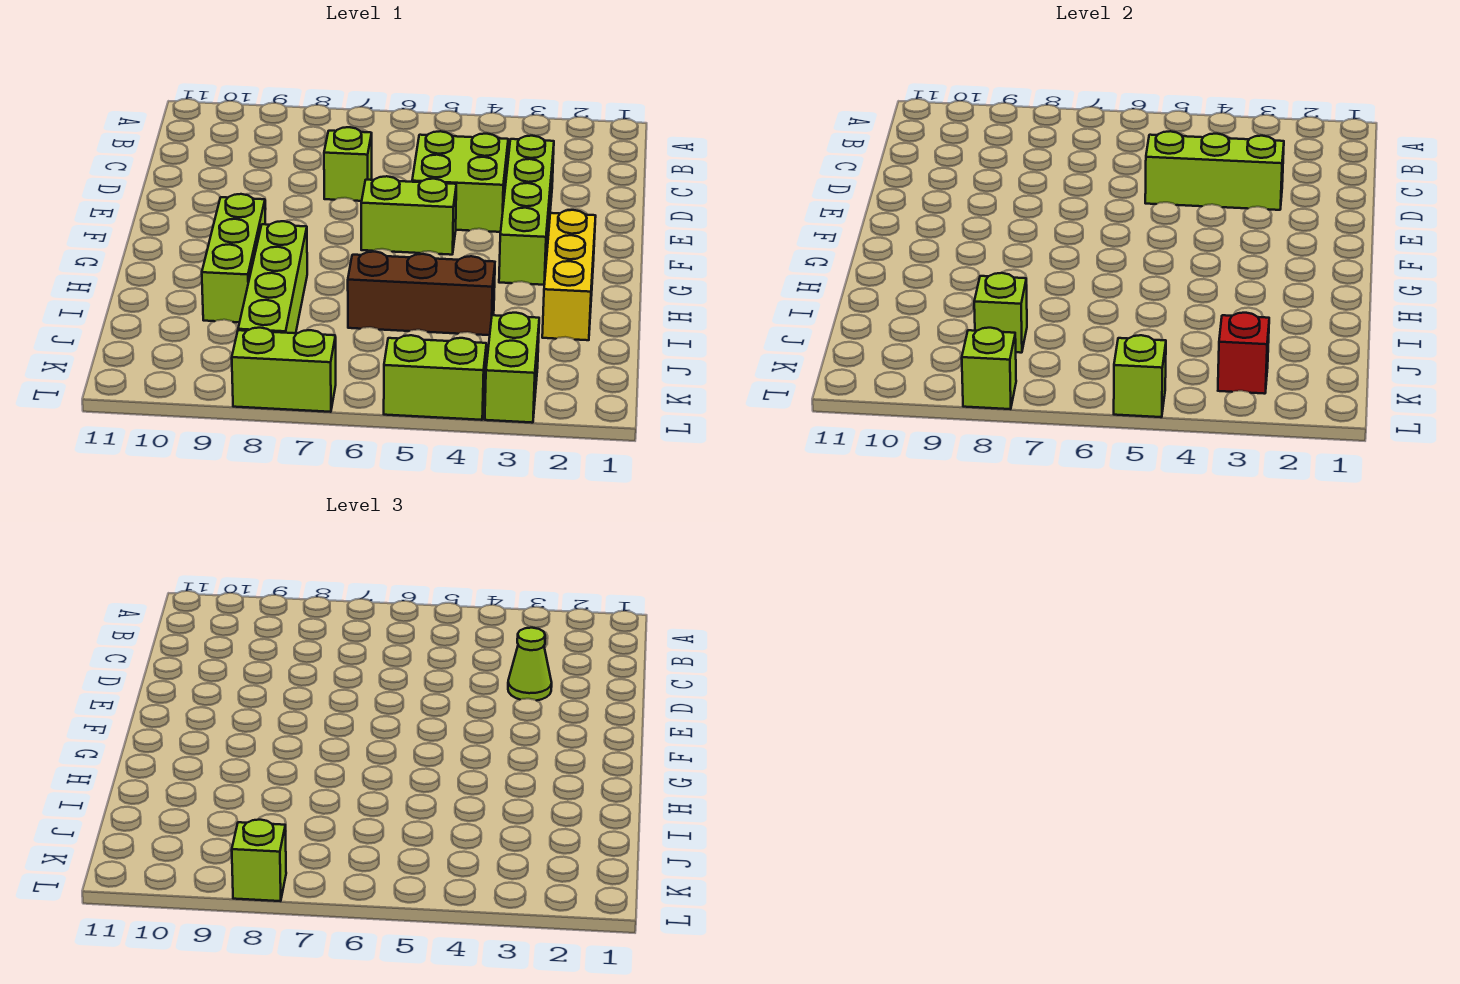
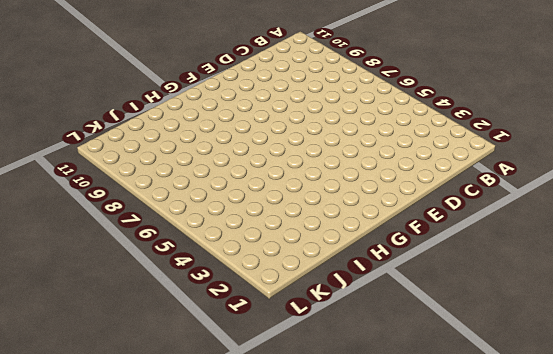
none -> lime 1x4 brick [499,136,554,285]
none -> lime 2x2 brick [412,131,508,232]
none -> lime 1x1 brick [324,127,372,201]

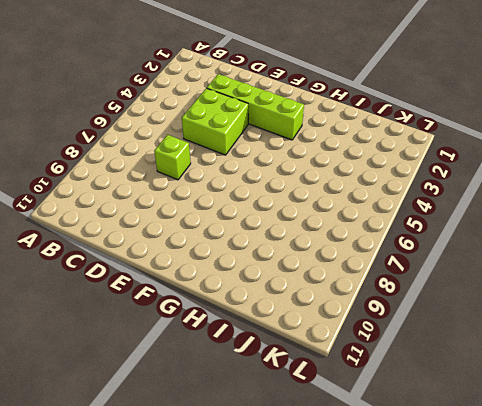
none -> lime 1x2 brick [361,176,456,255]
none -> yellow 1x3 brick [542,210,596,340]
none -> lime 1x3 brick [202,194,265,322]

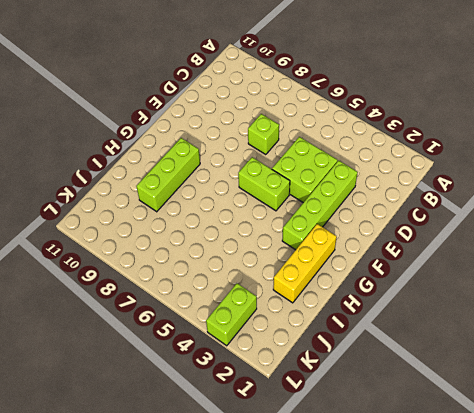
none -> lime 1x4 brick [238,221,307,333]
none -> brown 1x3 brick [348,252,495,335]
none -> lime 1x2 brick [384,335,486,420]

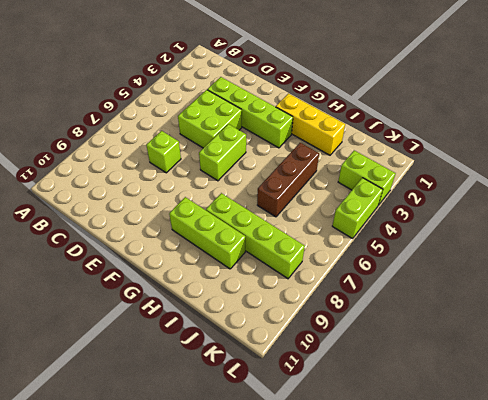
none -> lime 1x2 brick [232,328,336,412]
none -> lime 1x3 brick [1145,131,1284,210]
none -> lime 1x1 brick [974,273,1027,353]

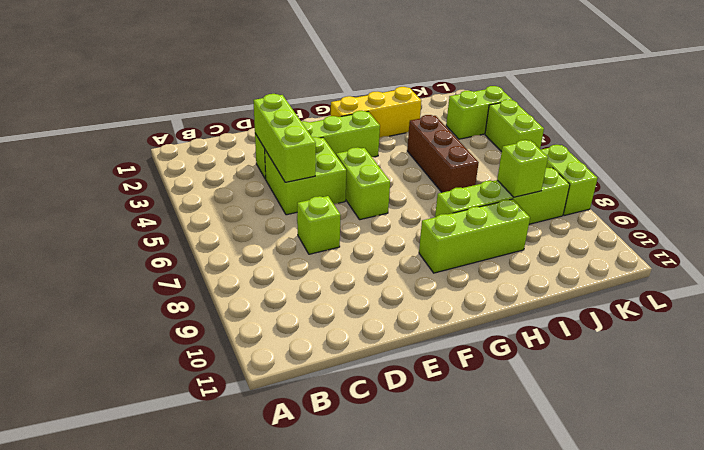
none -> red 1x1 brick [1218,313,1269,394]
none -> lime 1x1 brick [1114,335,1166,417]
none -> lime 1x1 brick [962,328,1016,409]

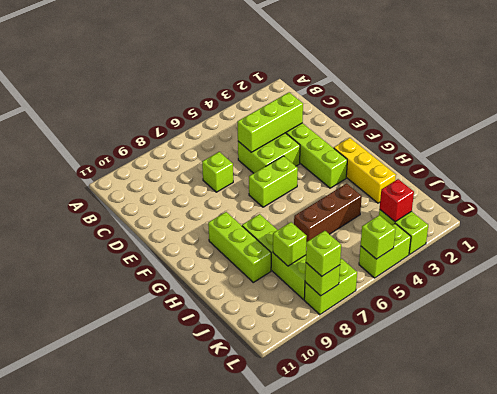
none -> lime 1x1 cone [508,628,552,701]

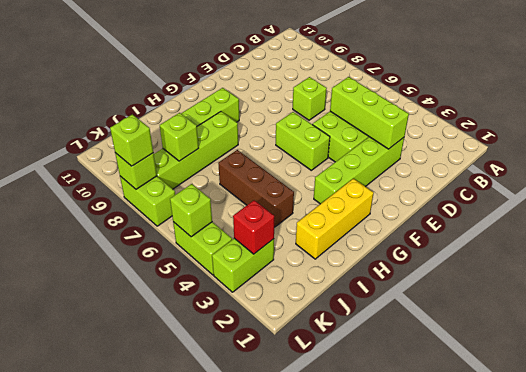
none -> lime 1x1 cone [508,628,552,701]

